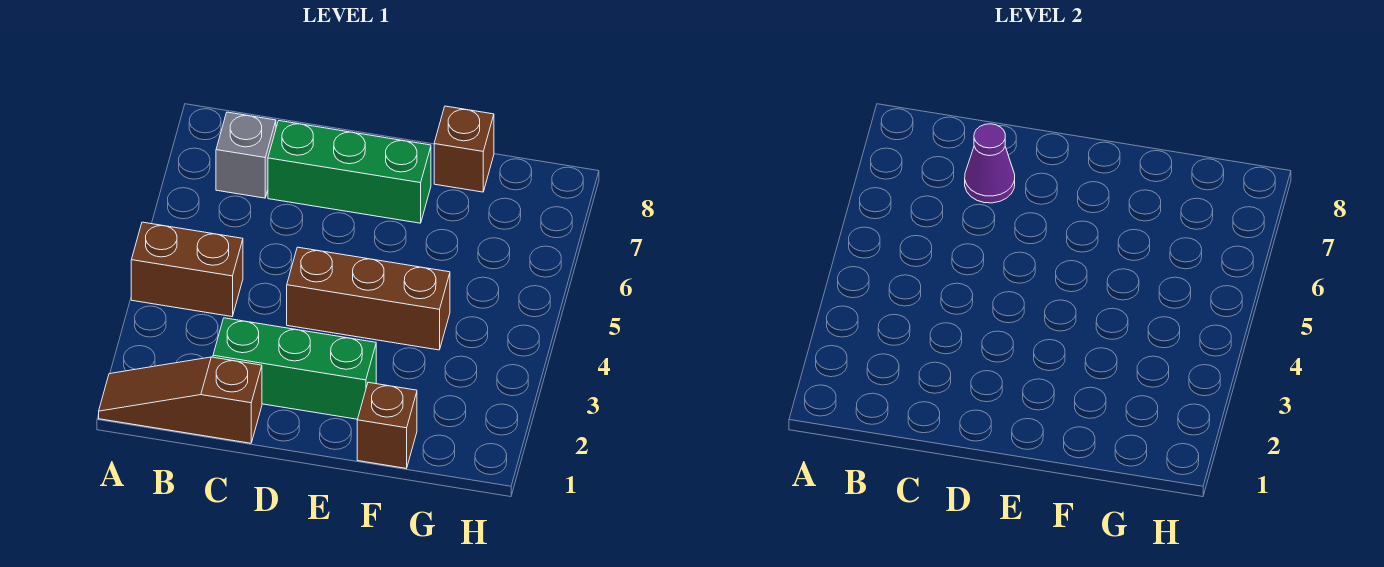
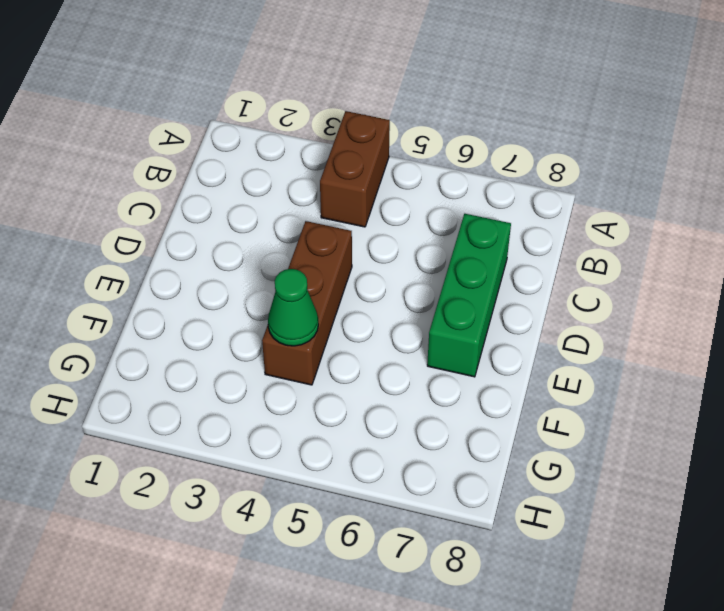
green 1x1 cone [268,269,318,346] -> none
none -> brown 1x3 slope [99,357,262,443]
none -> grey 1x1 brick [216,112,276,198]

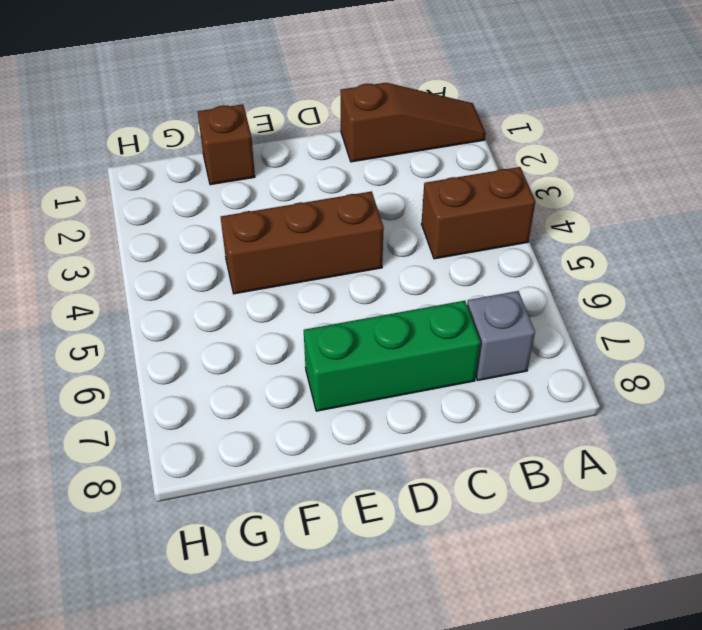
none -> green 1x3 brick [213,318,376,419]
none -> brown 1x1 brick [434,106,494,192]

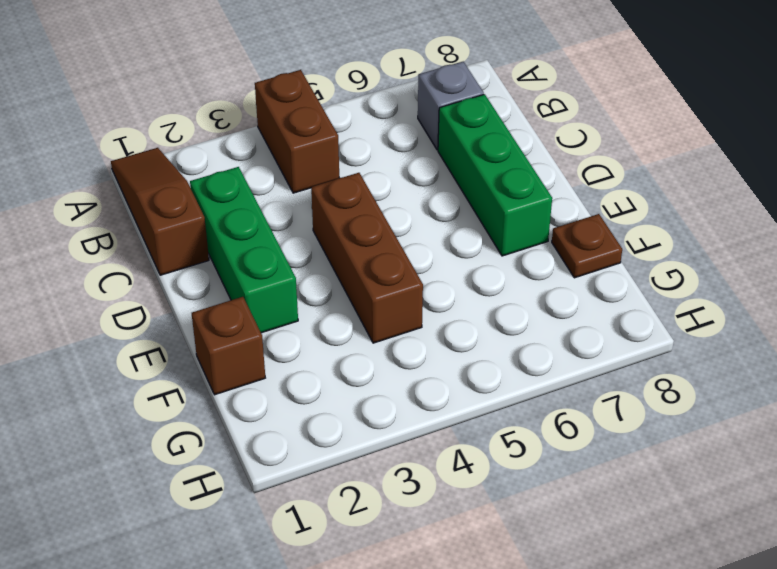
brown 1x1 plate [552,214,622,278] -> brown 1x1 brick [434,106,494,192]
none -> purple 1x1 cone [965,124,1015,203]

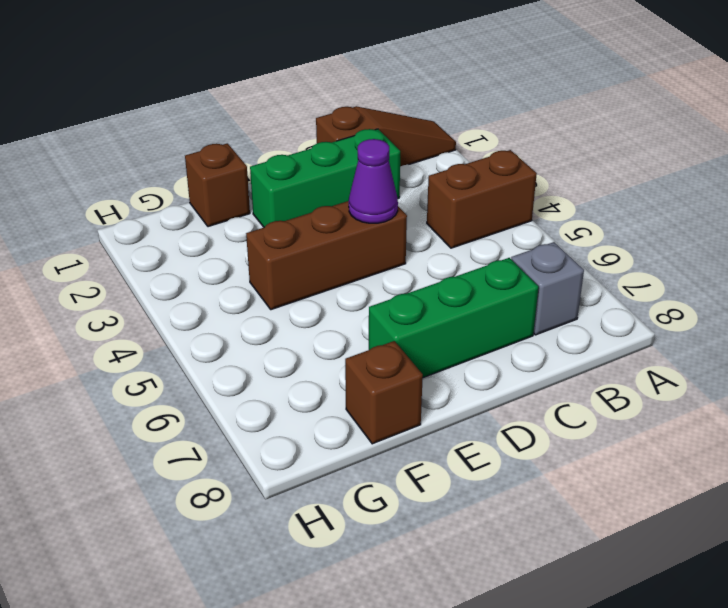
purple 1x1 cone [349,139,398,223] -> purple 1x1 cone moved to [965,124,1015,203]

